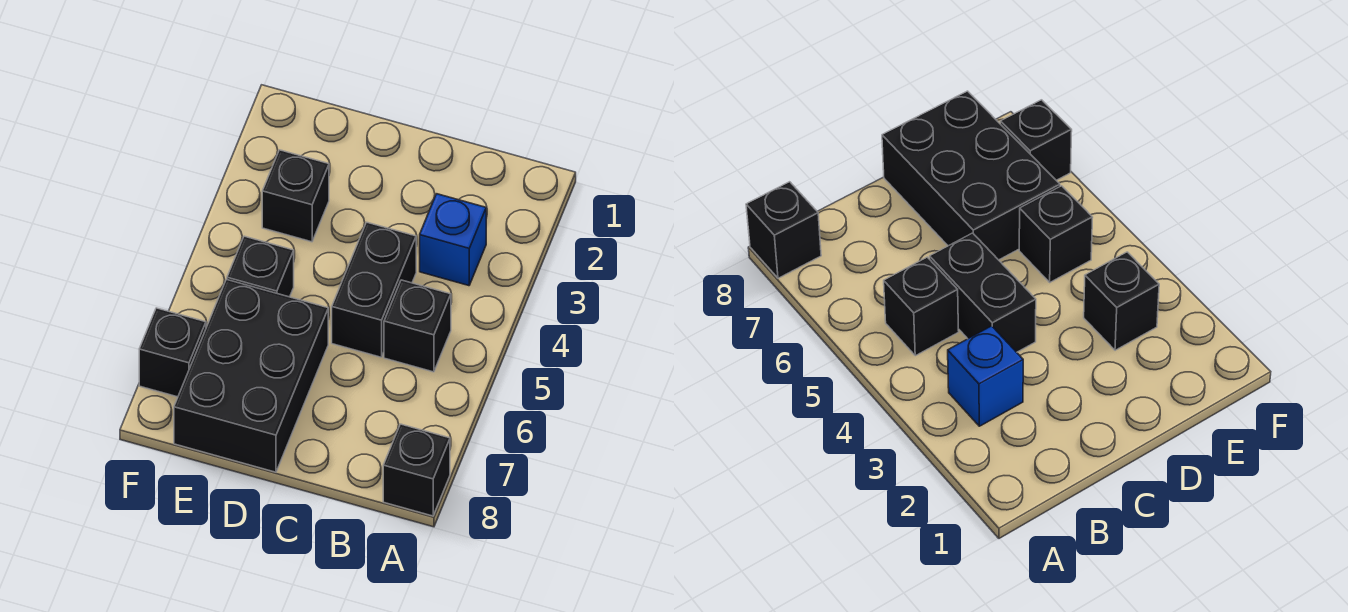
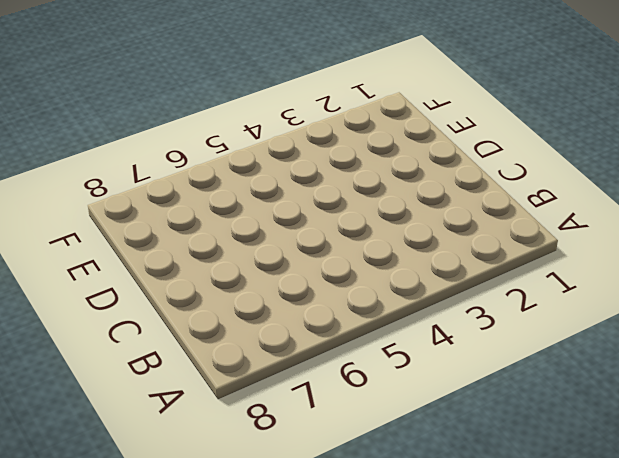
none -> black 1x1 brick [383,424,450,516]
none -> blue 1x1 brick [420,194,486,286]

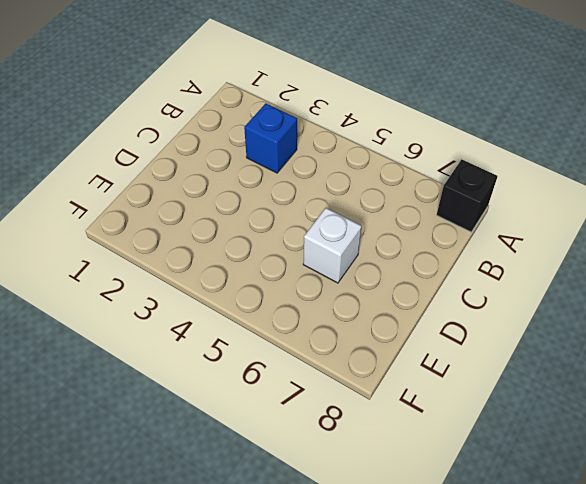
white 1x1 brick [303,208,362,283] -> black 2x3 brick [174,279,328,472]
none -> black 1x1 brick [384,280,451,372]
none -> black 1x2 brick [332,222,416,357]

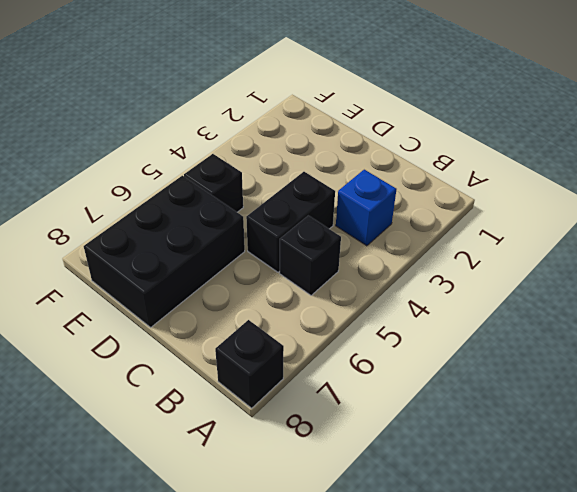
none -> black 1x1 brick [262,150,329,242]
none -> black 1x1 brick [139,308,206,397]

